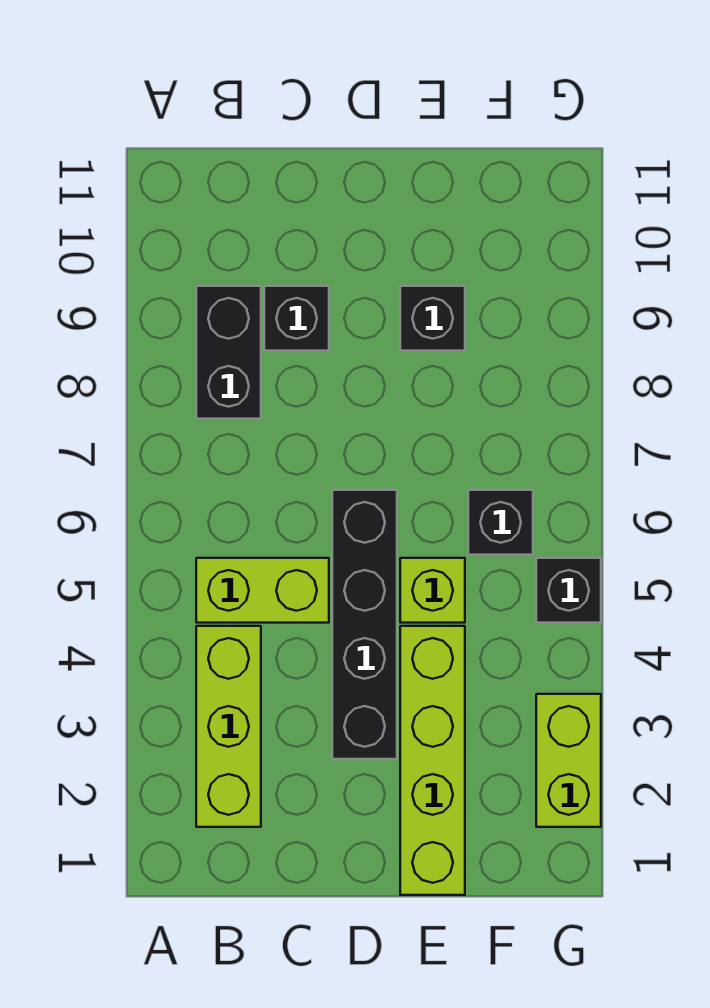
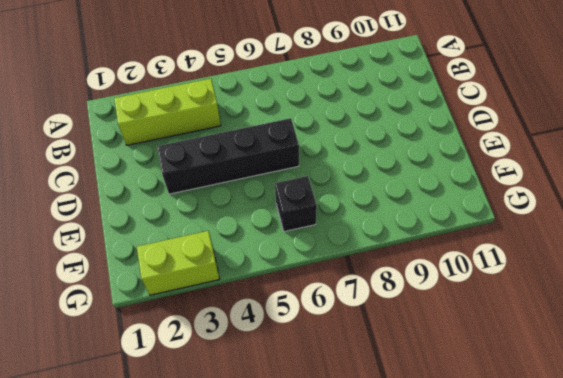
none -> lime 1x2 brick [196,558,329,623]
none -> black 1x2 brick [196,286,261,419]

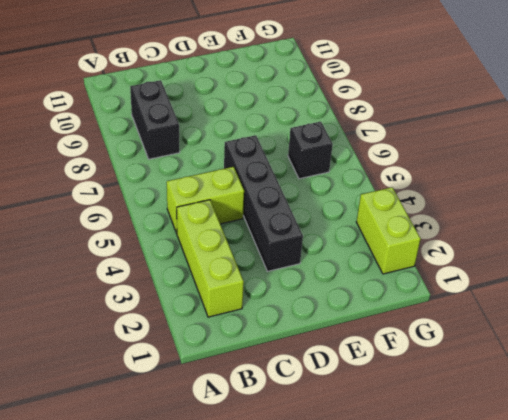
none -> black 1x1 brick [264,286,329,351]
none -> lime 1x4 brick [400,626,465,895]

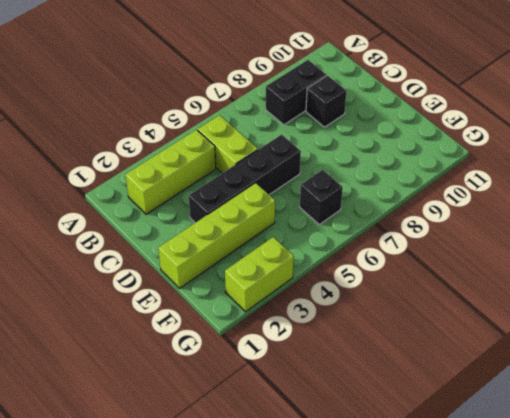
none -> lime 1x1 brick [400,558,465,623]
none -> black 1x1 brick [400,286,465,351]

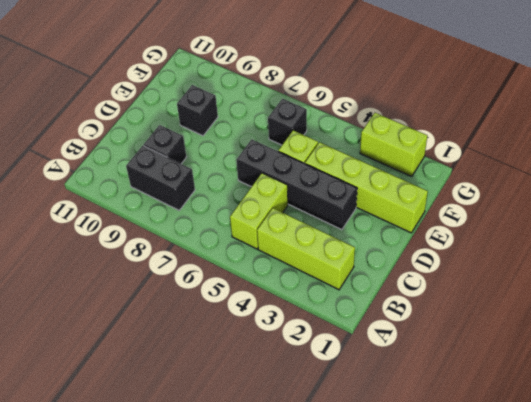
none -> black 1x1 brick [536,558,601,623]

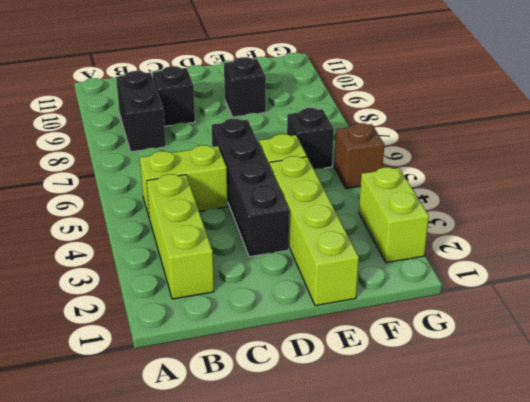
brown 1x1 brick [334,123,384,189] -> black 1x1 brick [536,558,601,623]

